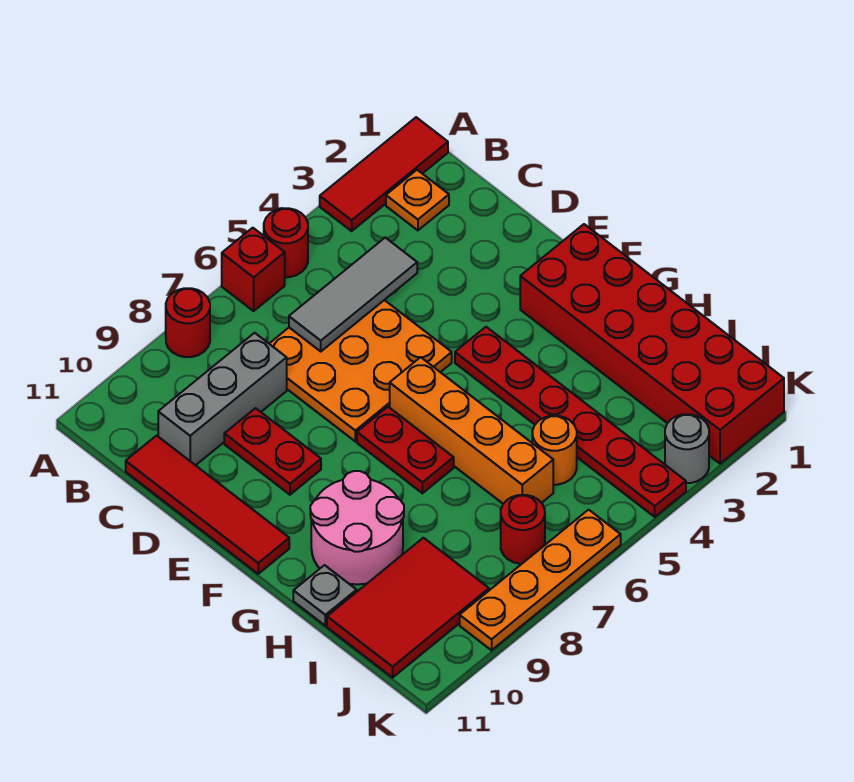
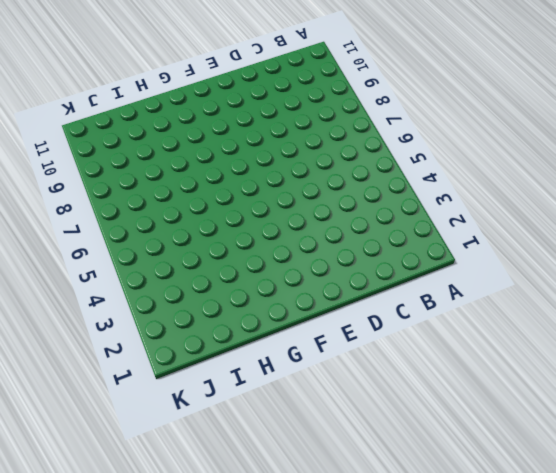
none -> red 1x3 tile [320,117,448,231]
none -> red 1x1 round brick [264,208,308,277]
none -> red 1x1 brick [222,228,285,311]

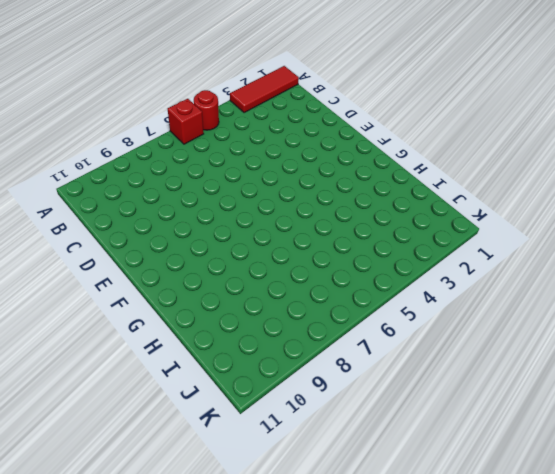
none -> red 1x1 round brick [166,288,210,357]
none -> orange 1x1 plate [386,170,449,230]
none -> orange 3x3 plate [269,300,452,441]

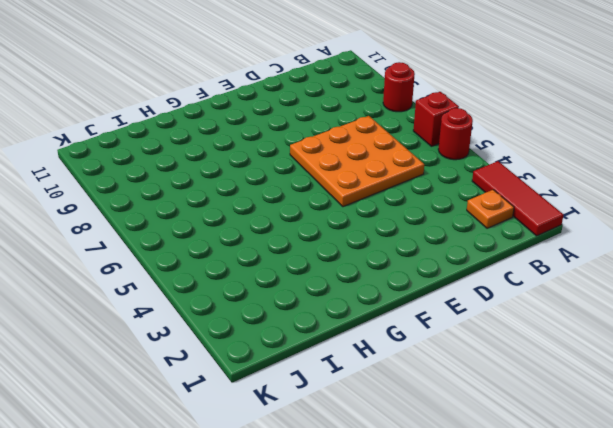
none -> grey 1x3 brick [158,333,287,465]
none -> red 1x4 tile [126,436,289,574]
none -> red 1x2 plate [224,408,321,495]

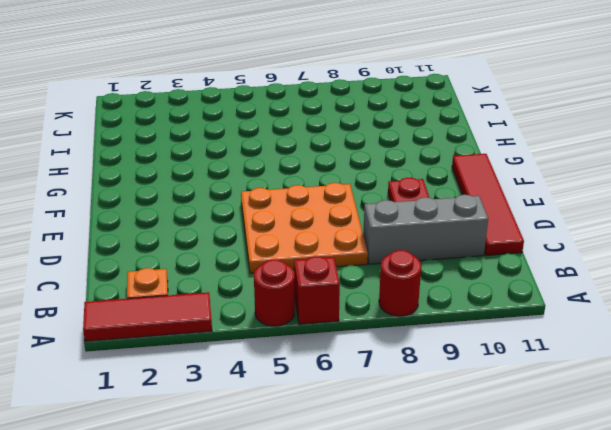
none -> red 2x6 brick [520,224,784,464]
none -> red 1x6 plate [455,327,686,517]
none -> orange 1x4 brick [390,357,553,504]

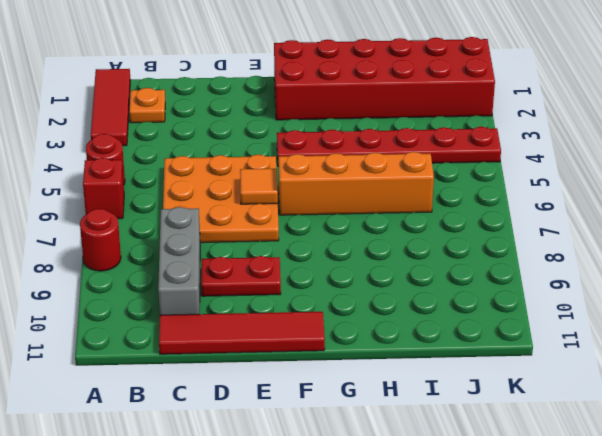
orange 1x1 tile [240,168,278,204] -> none
none -> red 1x2 plate [357,407,454,493]
none -> pink 2x2 round brick [310,471,404,584]
none -> grey 1x1 plate [293,565,357,626]

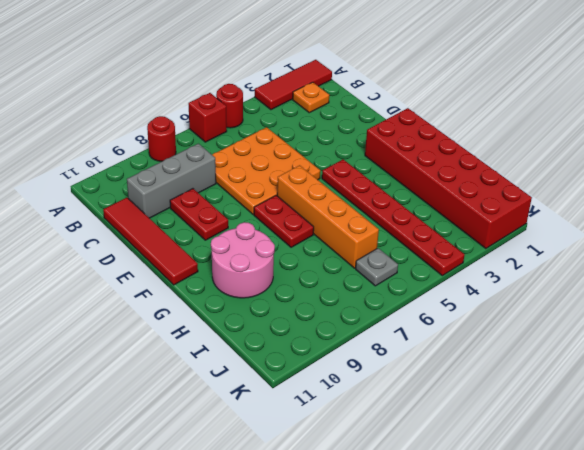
grey 1x1 plate [356,248,398,286] -> grey 1x1 plate moved to [293,565,357,626]
none -> orange 1x1 round brick [532,416,577,485]
none -> red 2x3 tile [327,538,489,678]
none -> red 1x1 round brick [501,495,545,564]

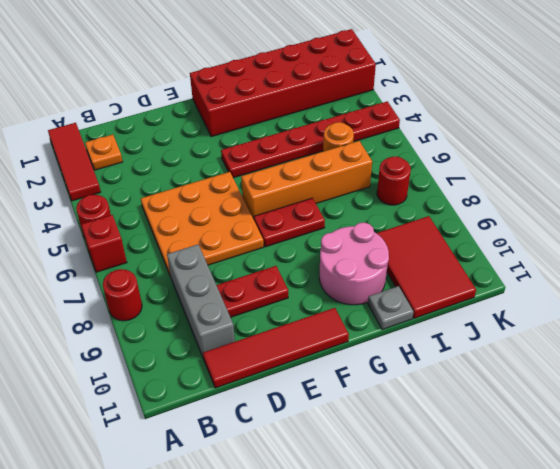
none -> grey 1x1 round brick [665,414,709,483]
none -> orange 1x4 plate [460,510,621,650]
none -> grey 1x3 tile [289,238,417,351]

